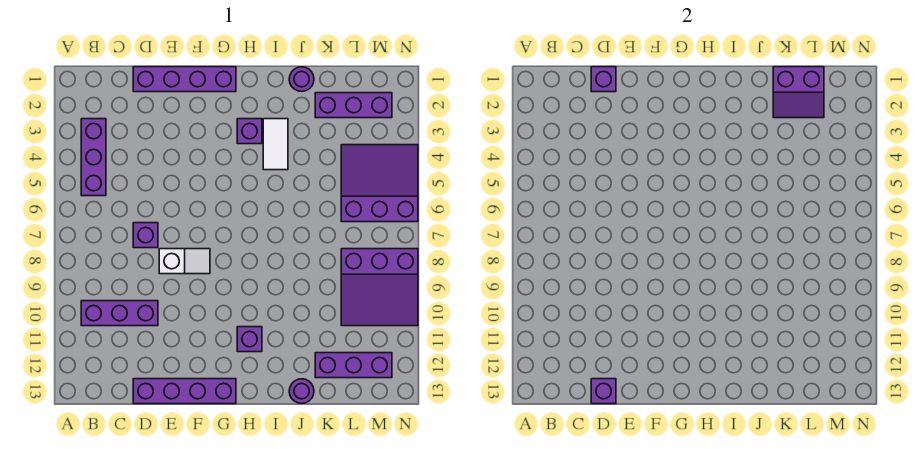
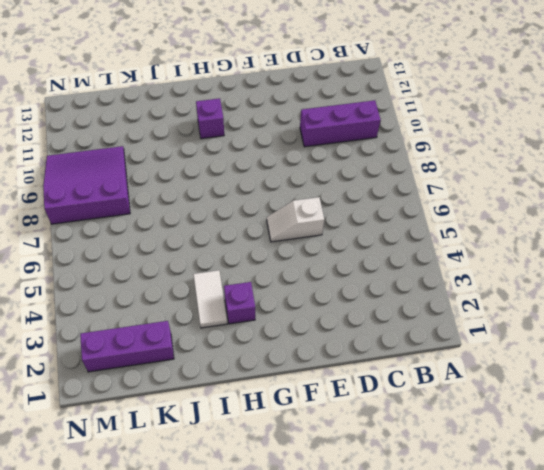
white 1x2 slope [267,197,324,242] -> white 1x2 slope moved to [159,249,210,274]
none -> purple 1x3 brick [81,119,106,196]
none -> purple 1x4 brick [133,67,236,92]
none -> purple 1x1 brick [133,223,158,248]

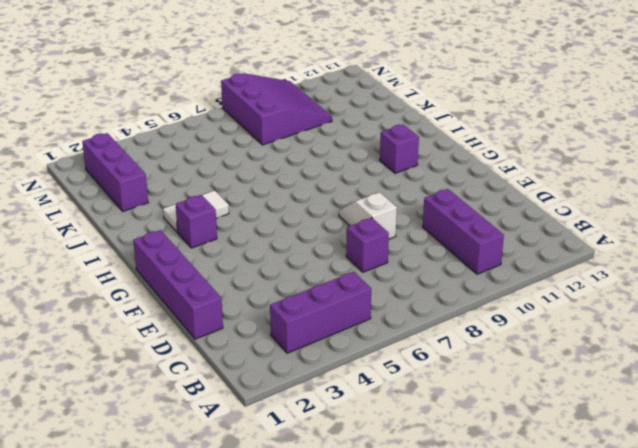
none -> purple 1x4 brick [133,379,236,404]
none -> purple 1x1 round brick [289,67,314,92]
none -> purple 1x1 round brick [289,379,314,404]

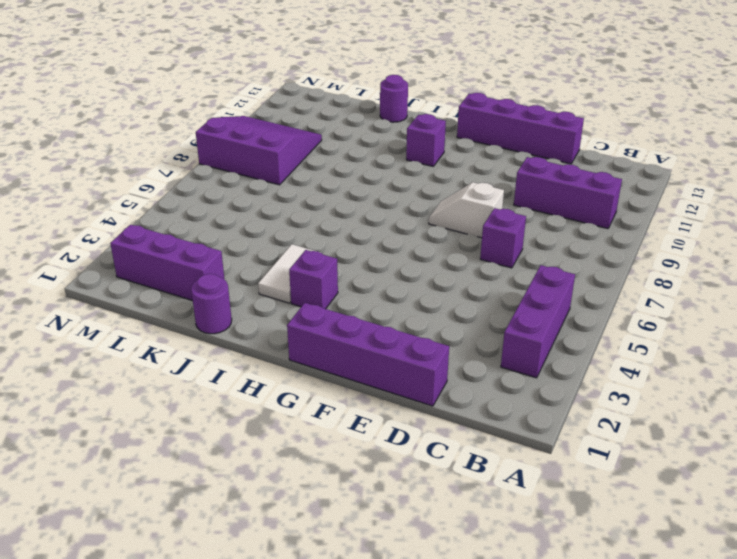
none -> purple 1x3 brick [315,353,392,378]
none -> purple 3x3 slope [341,145,418,222]
none -> purple 1x1 brick [591,67,616,92]

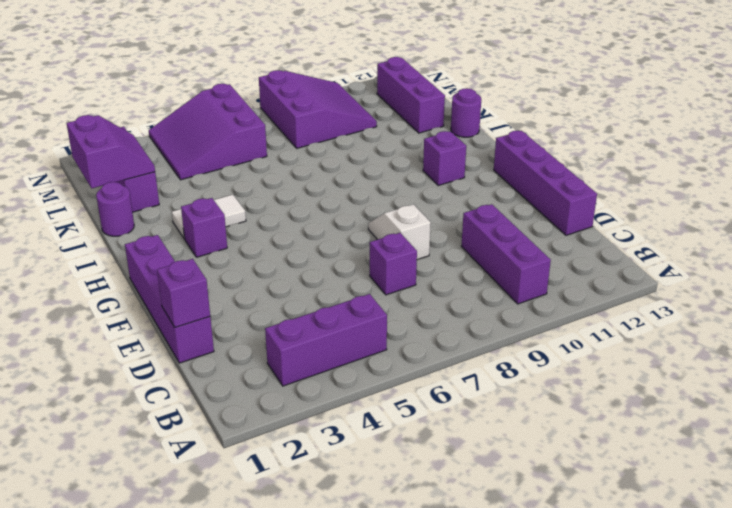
none -> purple 1x1 brick [591,379,616,404]

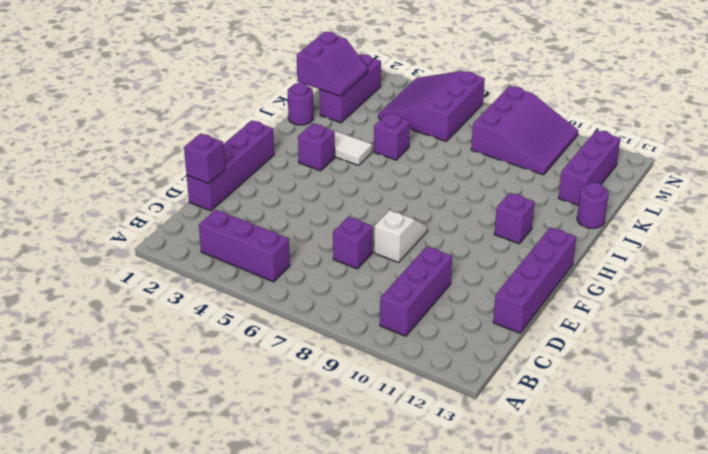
purple 1x1 brick [374,113,410,160] -> purple 1x1 brick moved to [591,379,616,404]

